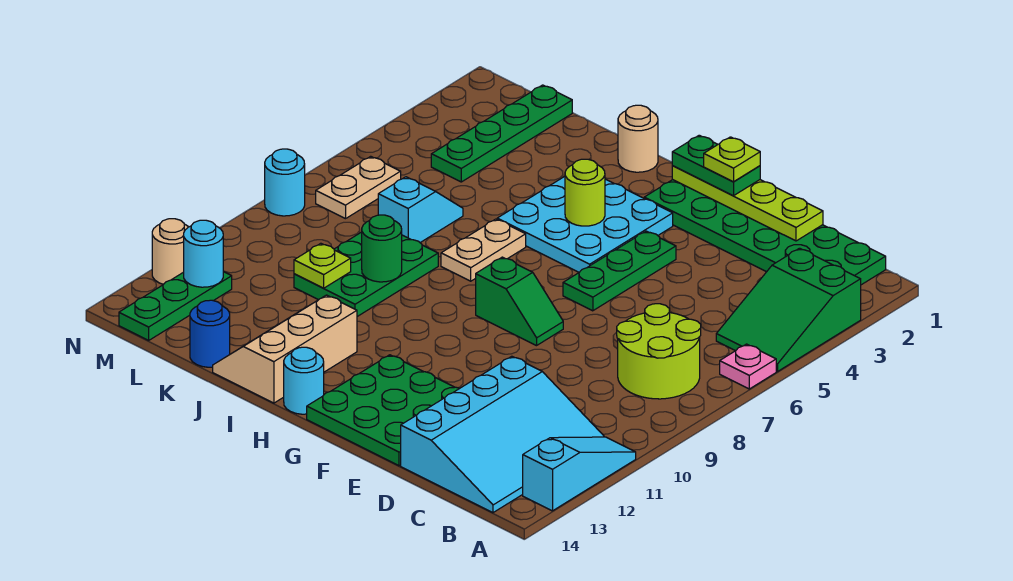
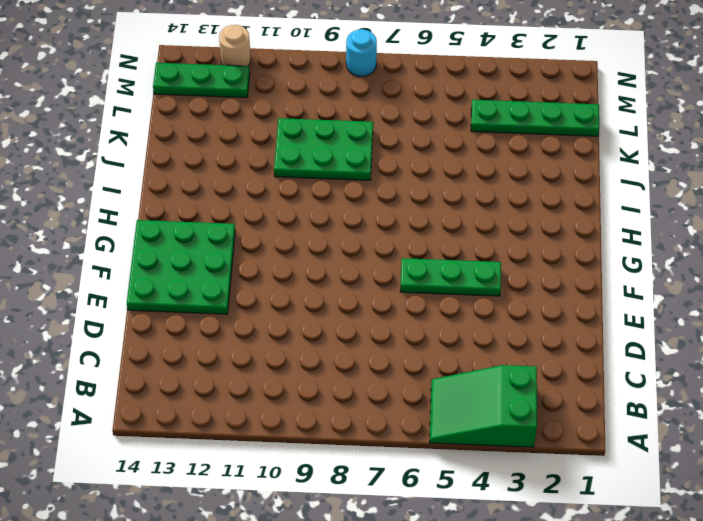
none -> pink 1x1 plate [720,344,776,389]
none -> cyan 1x3 slope [523,437,636,511]
none -> green 2x6 plate [644,180,886,285]

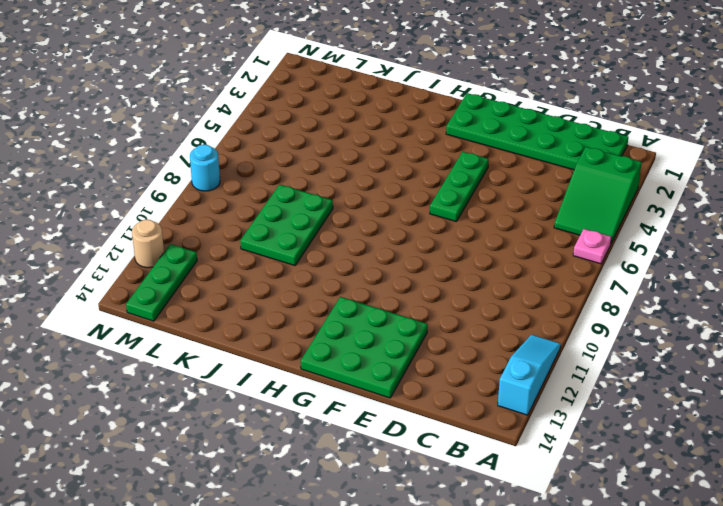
none -> lime 2x2 round brick [617,304,701,399]
none -> cyan 3x4 slope [401,356,604,513]
none -> green 1x2 slope [476,257,563,346]

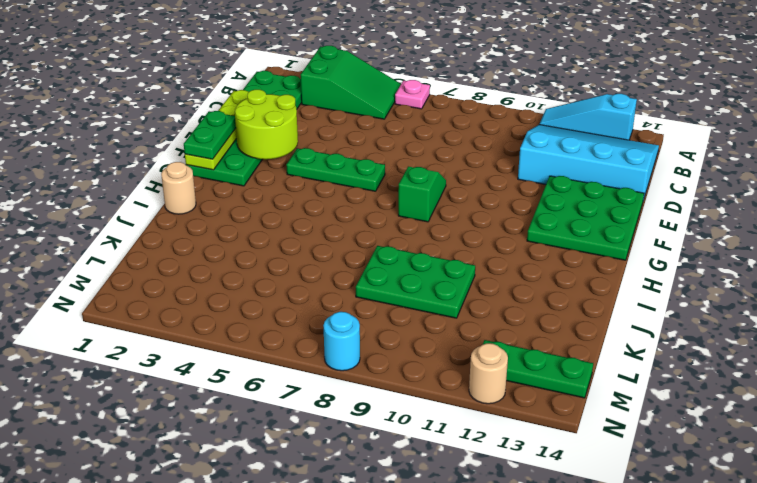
lime 2x2 round brick [235,90,298,159] -> lime 2x2 round brick moved to [617,304,701,399]
none -> cyan 3x3 plate [497,176,673,272]
none -> cyan 1x1 round brick [284,347,324,414]
none -> tan 1x2 plate [441,219,526,281]

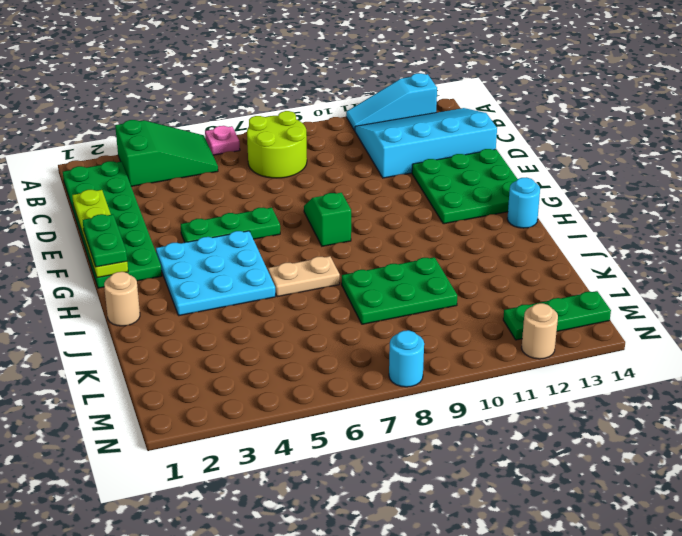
none -> tan 2x3 slope [213,295,357,403]
none -> cyan 1x2 slope [378,177,463,242]
none -> blue 1x1 round brick [190,300,230,367]

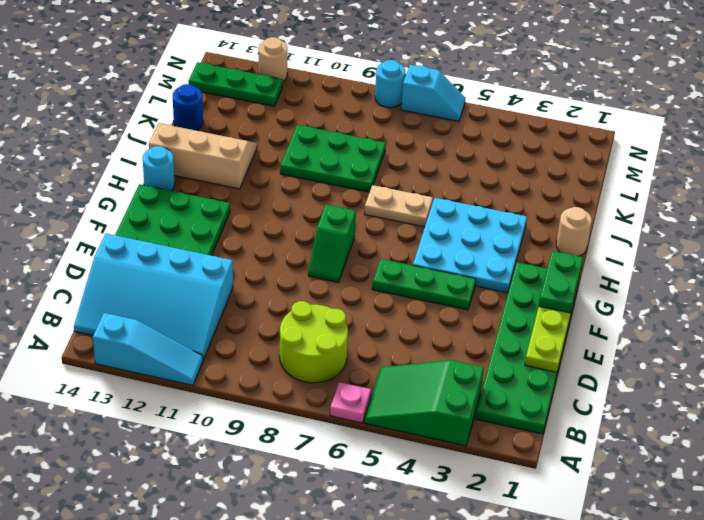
cyan 1x2 slope [401,65,466,121] -> cyan 1x2 slope moved to [378,177,463,242]
none -> green 1x4 plate [431,85,572,182]
none -> tan 1x2 plate [316,156,401,219]
none -> lime 1x1 round brick [565,159,605,226]

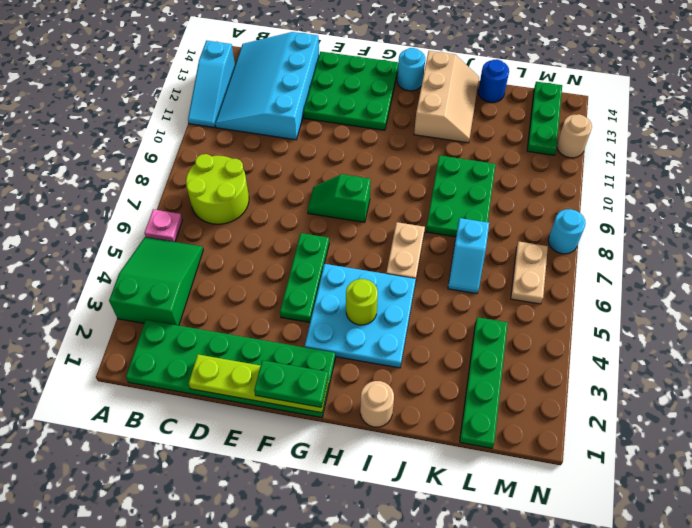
none -> green 1x1 round brick [362,215,402,282]
none -> lime 1x1 plate [294,243,351,288]
none -> cyan 1x1 round brick [184,220,223,287]

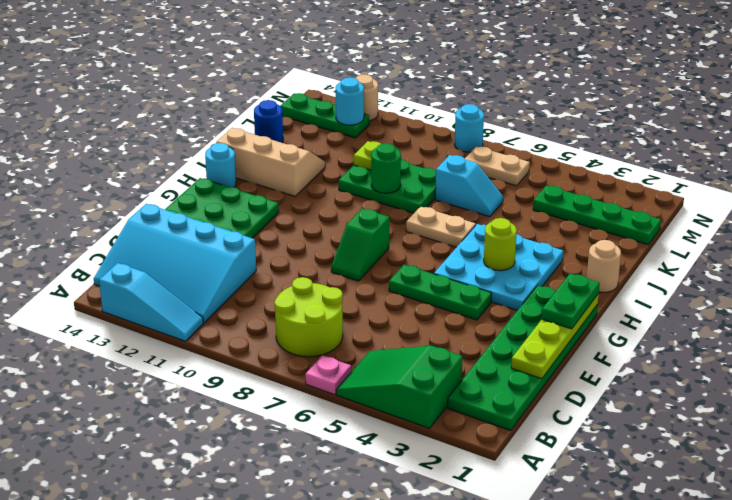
none -> lime 1x1 plate [704,137,760,182]

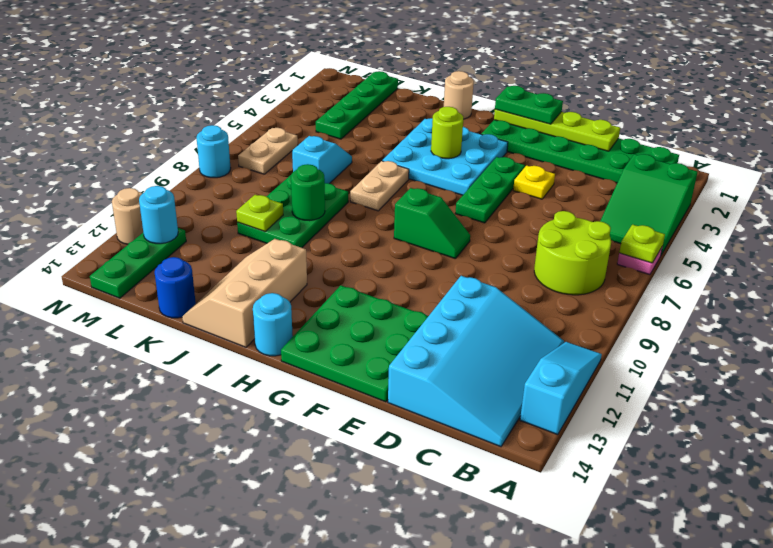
lime 1x1 plate [619,225,665,263] -> lime 1x1 plate moved to [704,137,760,182]
yellow 1x1 plate [513,166,555,199] -> none

